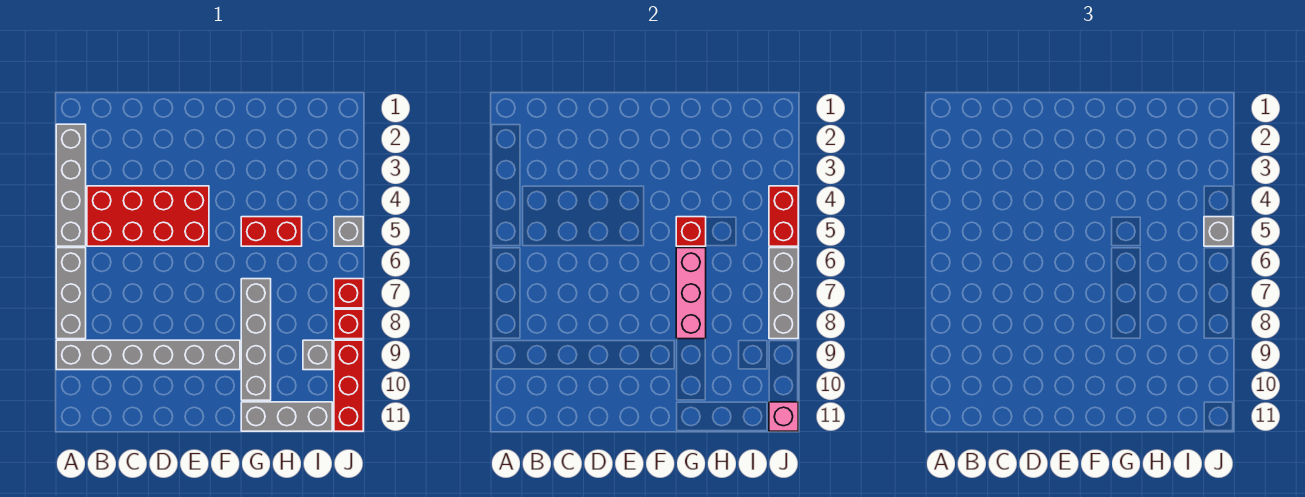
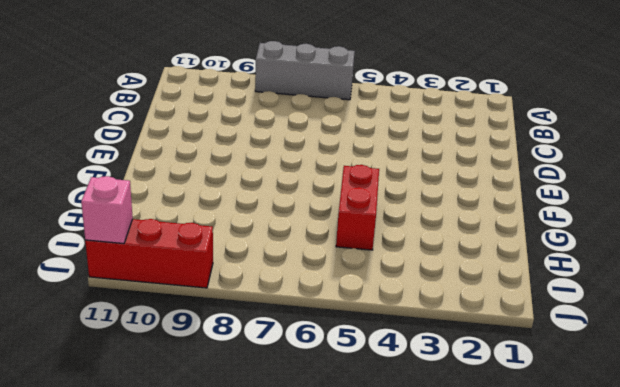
none -> grey 1x4 brick [56,124,86,246]
none -> grey 1x6 brick [56,340,240,370]
none -> red 2x4 brick [87,186,209,246]

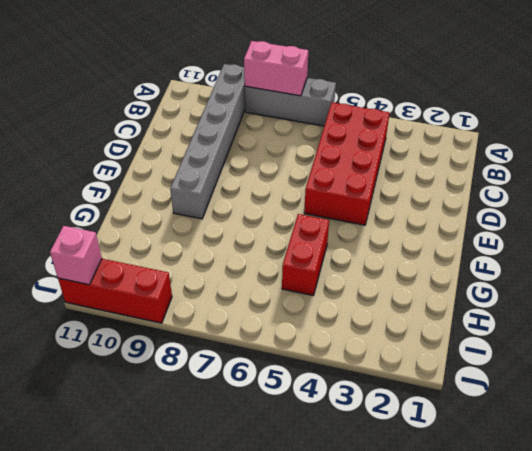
pink 1x2 brick [244,41,308,96] -> none
none -> grey 1x4 brick [56,124,86,246]
none -> grey 1x4 brick [241,279,271,400]
none -> grey 1x3 brick [241,402,332,431]

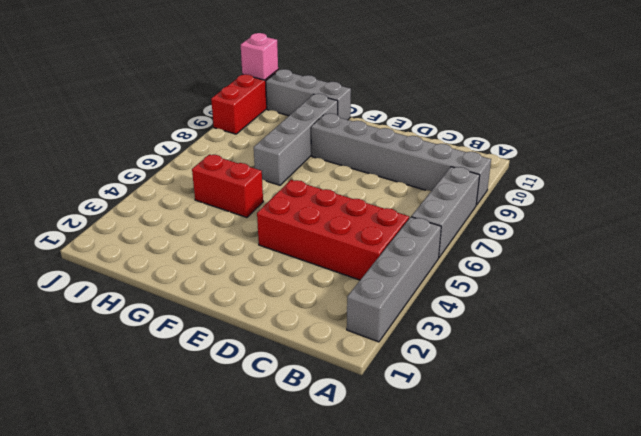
none -> grey 1x1 brick [303,340,332,370]
none -> grey 1x1 brick [334,217,363,246]
none -> red 1x1 brick [334,279,363,308]

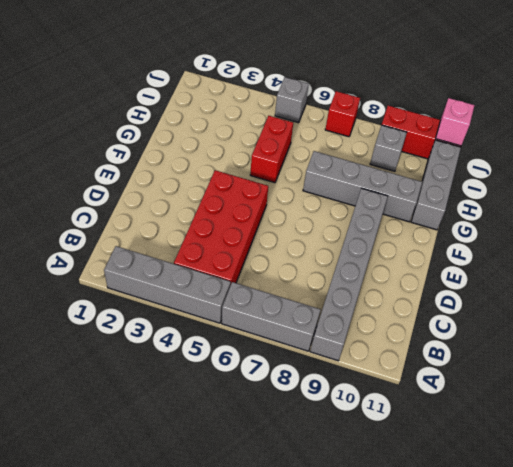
none -> red 1x1 brick [334,309,363,339]
none -> red 1x1 brick [676,217,706,246]
none -> pink 1x3 brick [676,248,706,339]

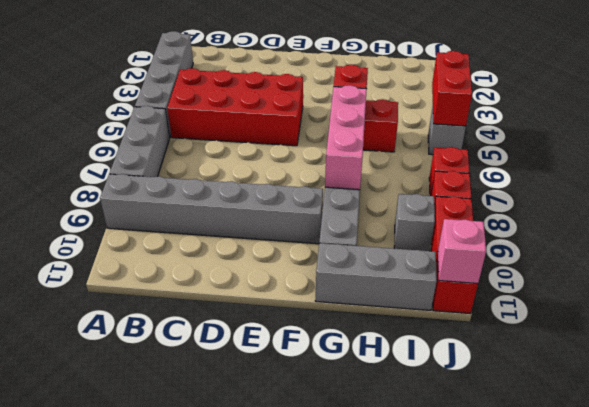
none -> grey 1x3 brick [769,248,798,339]
none -> grey 1x1 brick [1204,217,1233,246]

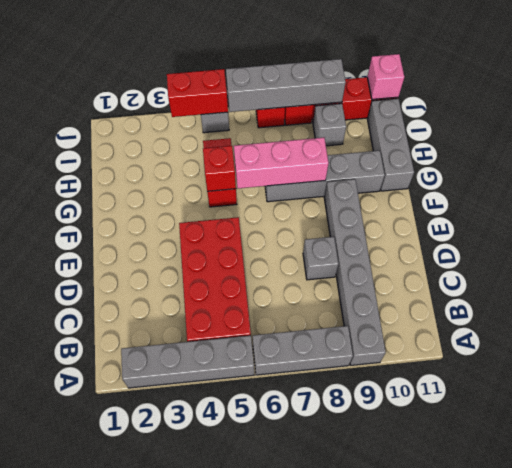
grey 1x1 brick [303,237,339,280] -> grey 1x1 brick moved to [1204,217,1233,246]
grey 1x4 brick [226,59,346,112] -> grey 1x3 brick [769,248,798,339]

